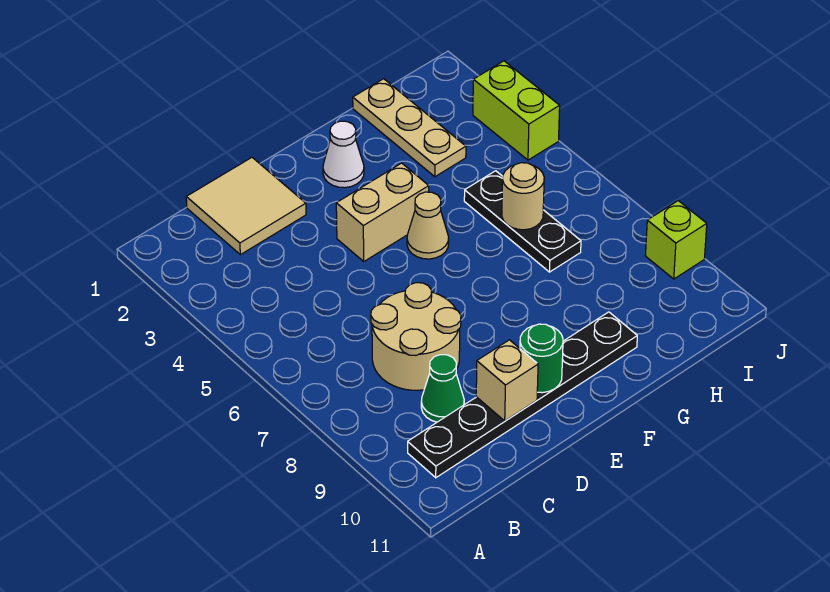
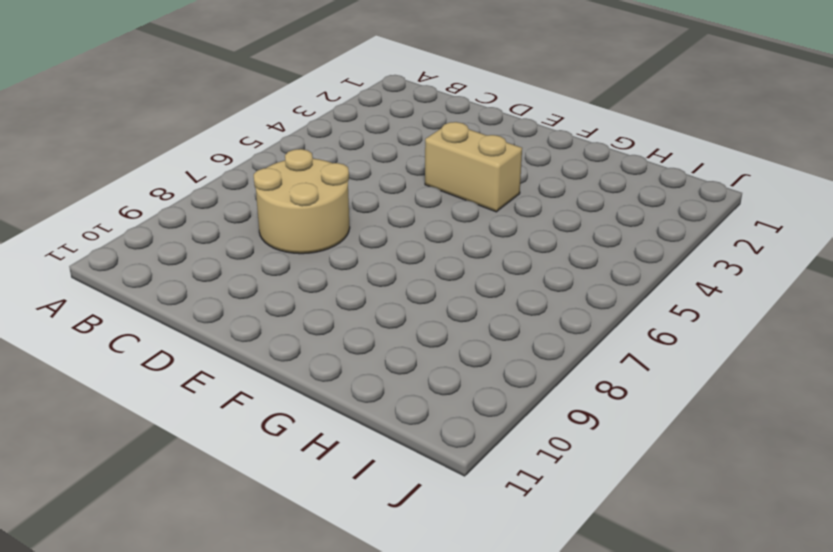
none -> black 1x6 plate [408,312,637,478]
none -> tan 2x2 tile [186,158,306,255]
none -> green 1x1 cone [421,355,464,422]

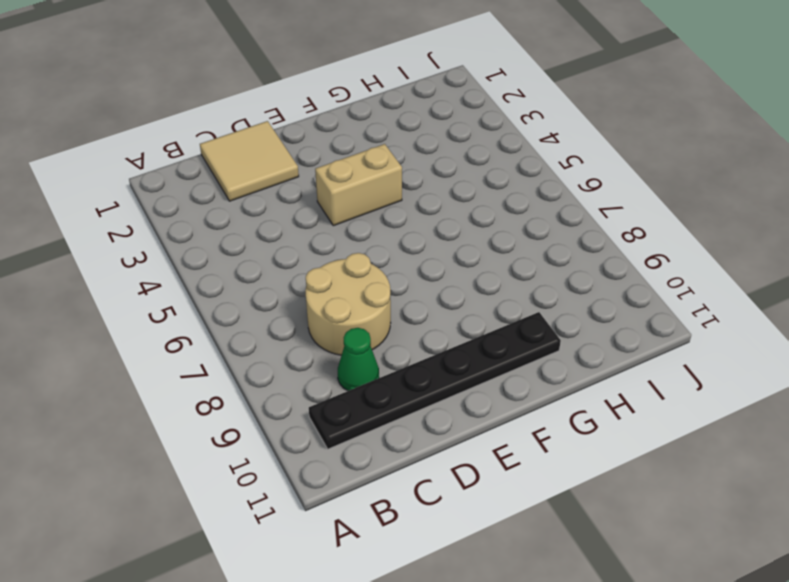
none -> white 1x1 cone [323,121,364,188]
none -> tan 1x1 cone [407,192,449,259]
none -> tan 1x3 plate [353,79,466,177]

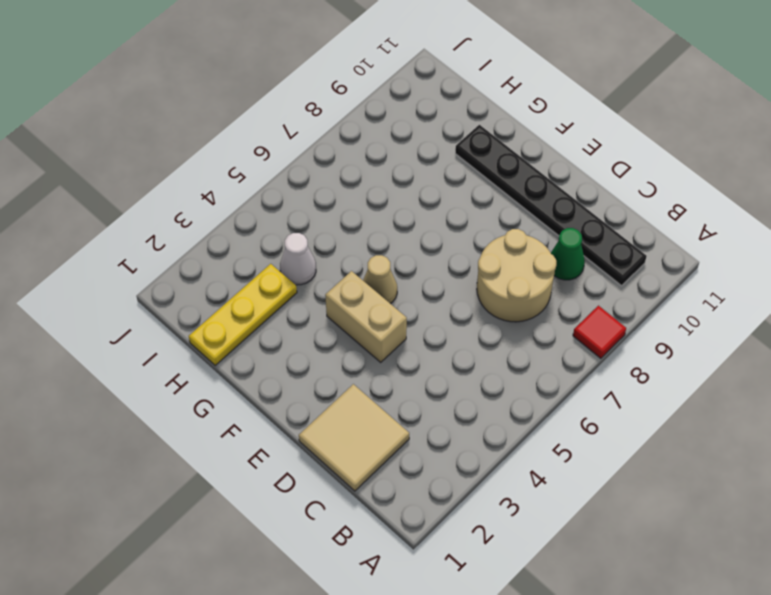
red 1x1 tile [573,306,626,358] -> none
yellow 1x3 plate [189,264,297,365] -> tan 1x3 plate [353,79,466,177]
white 1x1 cone [280,233,316,285] -> white 1x1 cone moved to [323,121,364,188]
none -> black 1x3 plate [464,171,581,272]
none -> lime 1x2 brick [473,61,560,160]
none -> lime 1x1 brick [646,201,707,279]

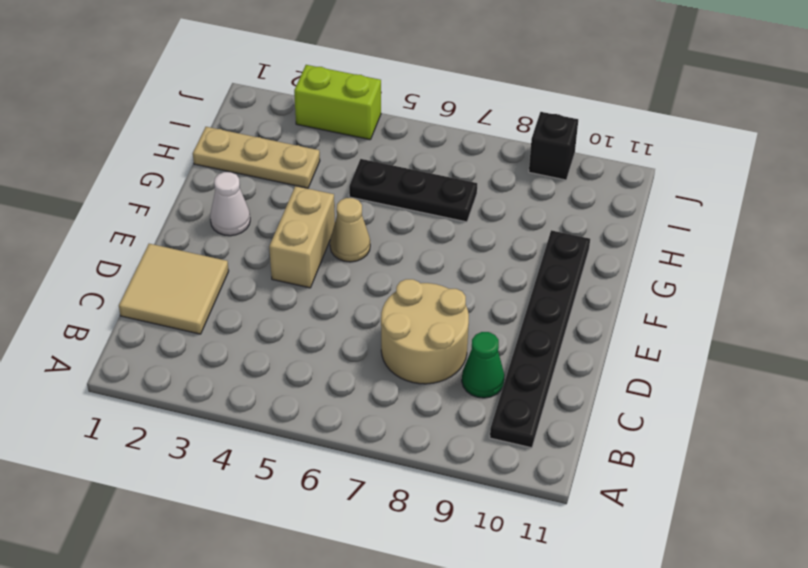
black 1x1 brick [529,112,578,180] -> lime 1x1 brick [646,201,707,279]
none -> tan 1x1 brick [476,340,538,421]
none -> green 1x1 round brick [520,324,563,393]
none -> tan 1x1 round brick [502,163,544,230]

